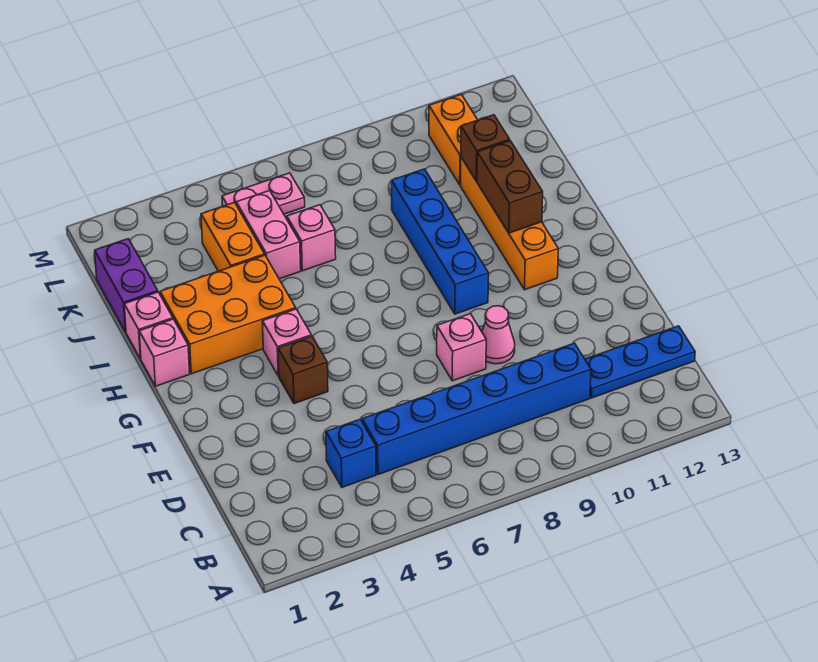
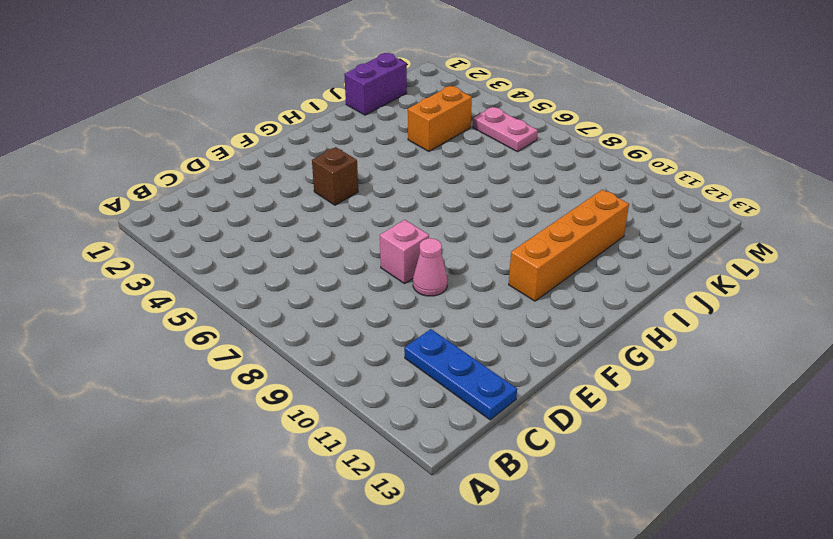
none -> blue 1x1 brick [326,419,376,487]
none -> blue 1x6 brick [362,343,591,474]
none -> pink 1x1 brick [262,309,311,376]

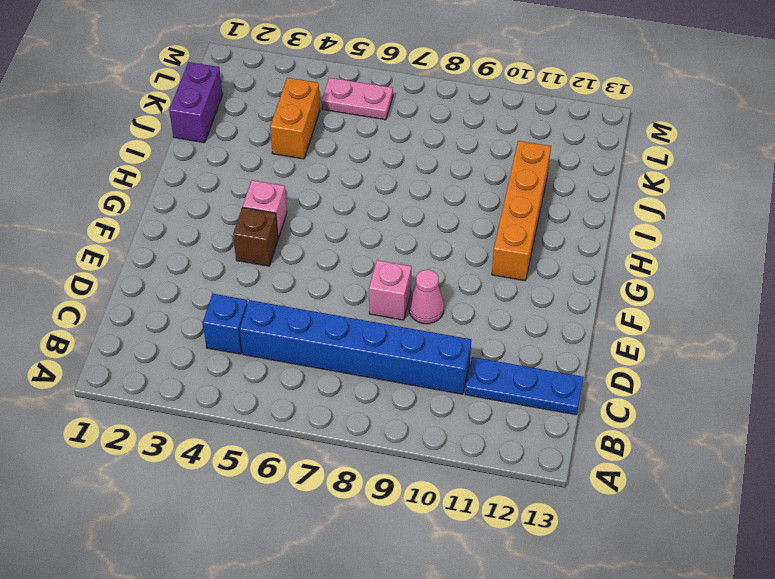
none -> blue 1x4 brick [392,169,489,314]
none -> pink 1x1 brick [139,319,190,386]
none -> orange 2x3 brick [160,255,296,374]

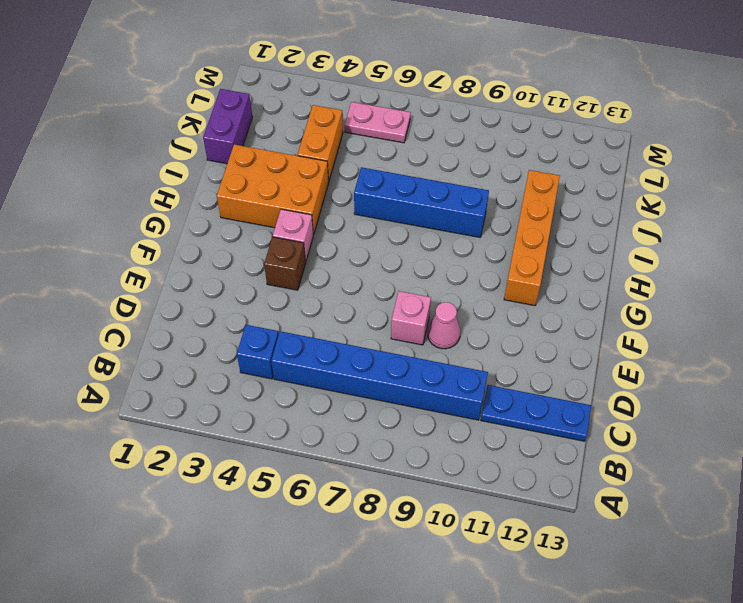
blue 1x4 brick [354,167,489,237] -> blue 1x4 brick turned to [392,169,489,314]
none -> pink 1x1 brick [139,319,190,386]
none -> pink 1x1 brick [124,292,173,359]
none -> pink 1x2 brick [236,191,301,279]

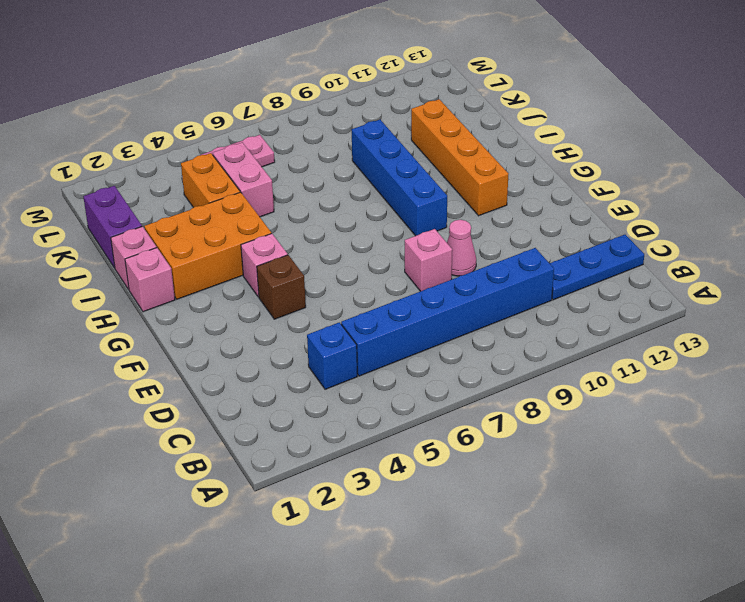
none -> pink 1x1 brick [287,205,336,271]
none -> orange 1x2 brick [429,94,477,185]
none -> brown 1x2 brick [477,141,543,233]

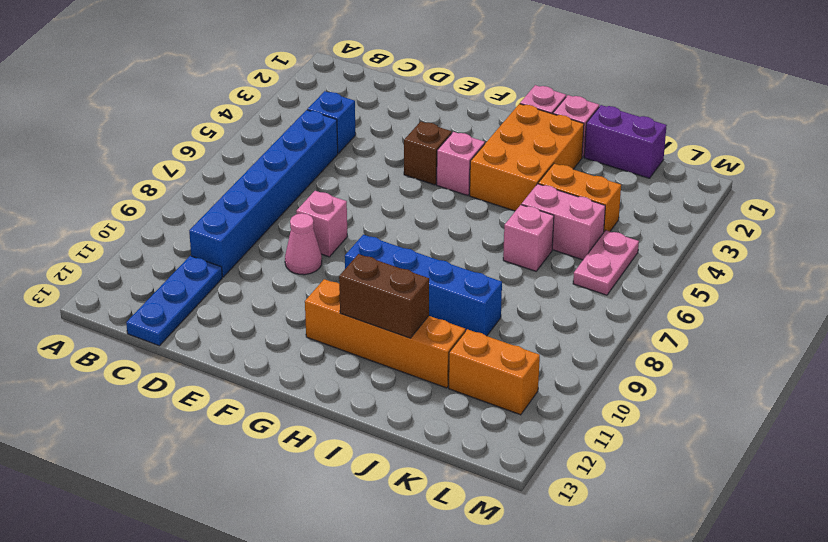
none -> brown 1x1 brick [461,115,510,181]

